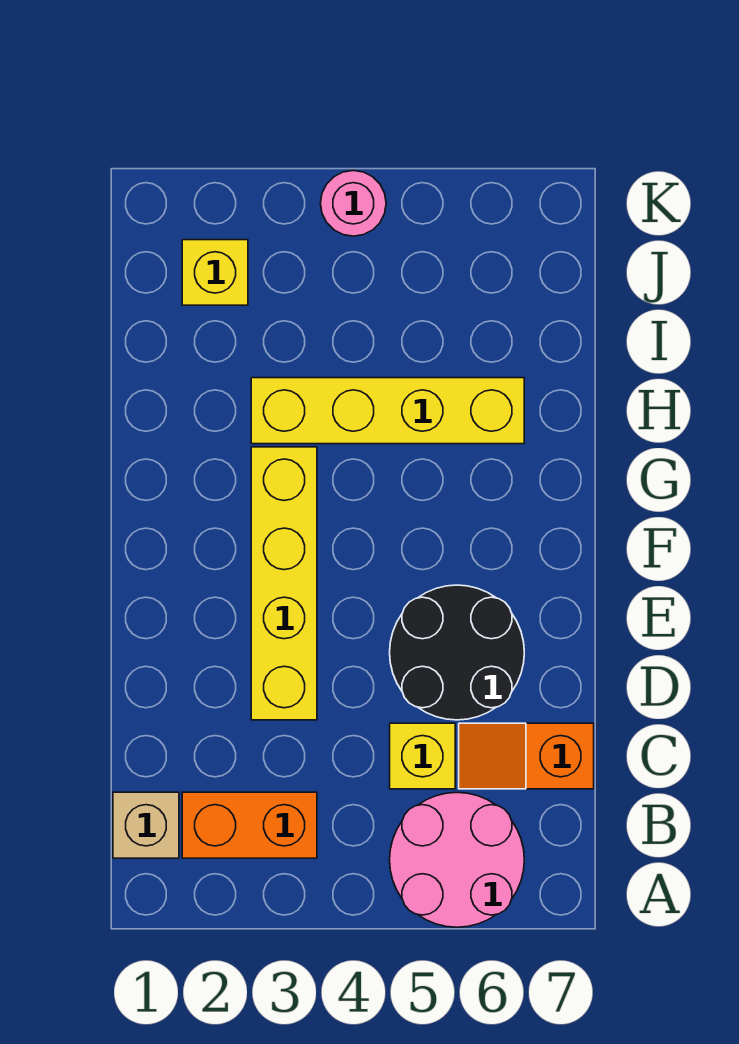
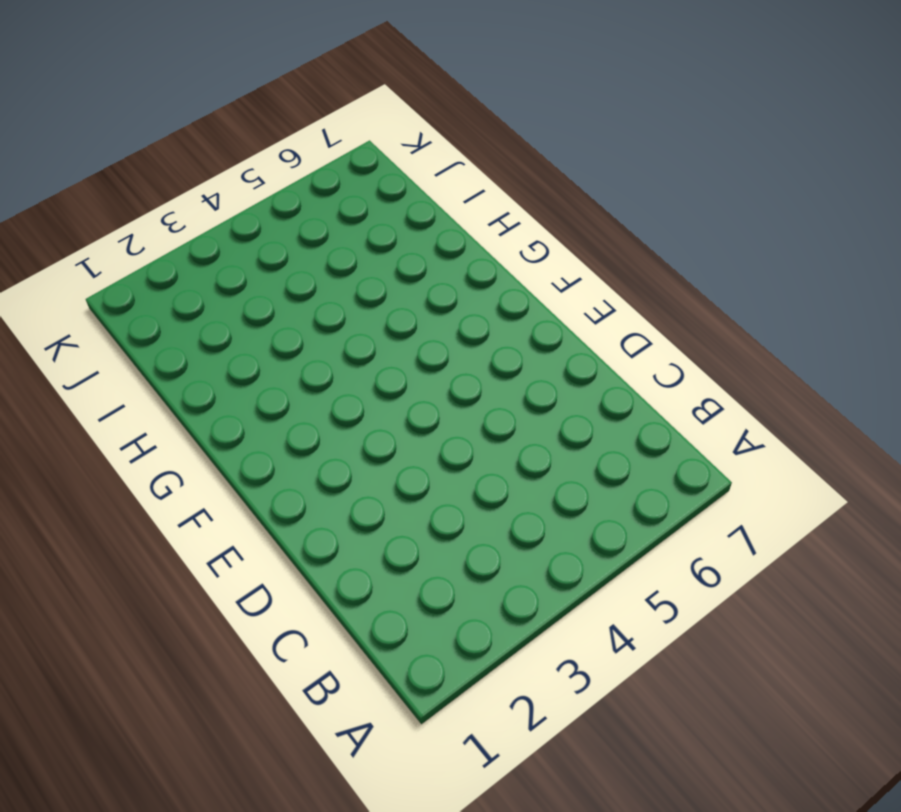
none -> pink 2x2 round brick [390,793,524,927]
none -> tan 1x1 brick [113,792,179,858]

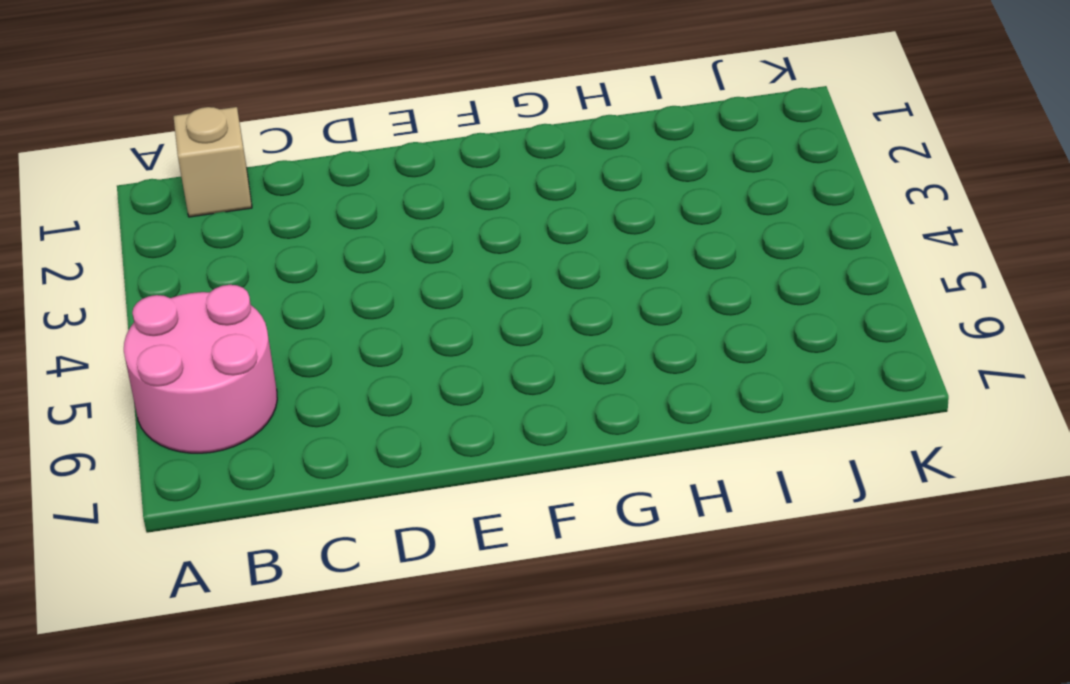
none -> orange 1x2 brick [182,792,317,858]
none -> yellow 1x1 brick [390,723,455,789]

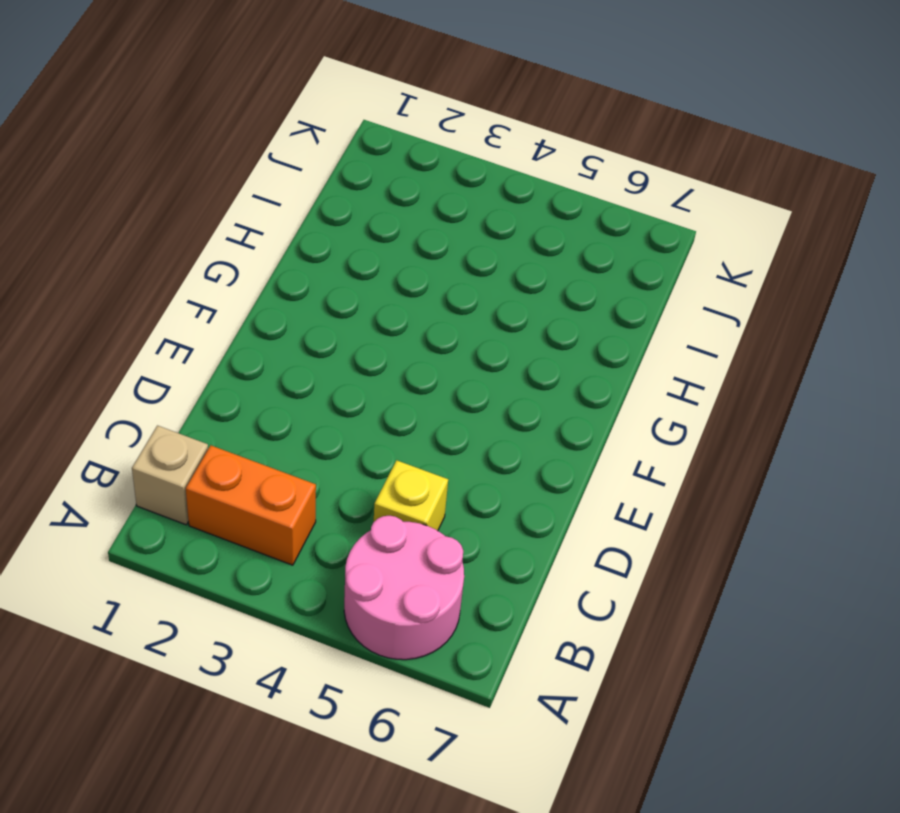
none -> orange 1x2 slope [459,723,594,789]
none -> yellow 1x4 brick [251,447,317,720]

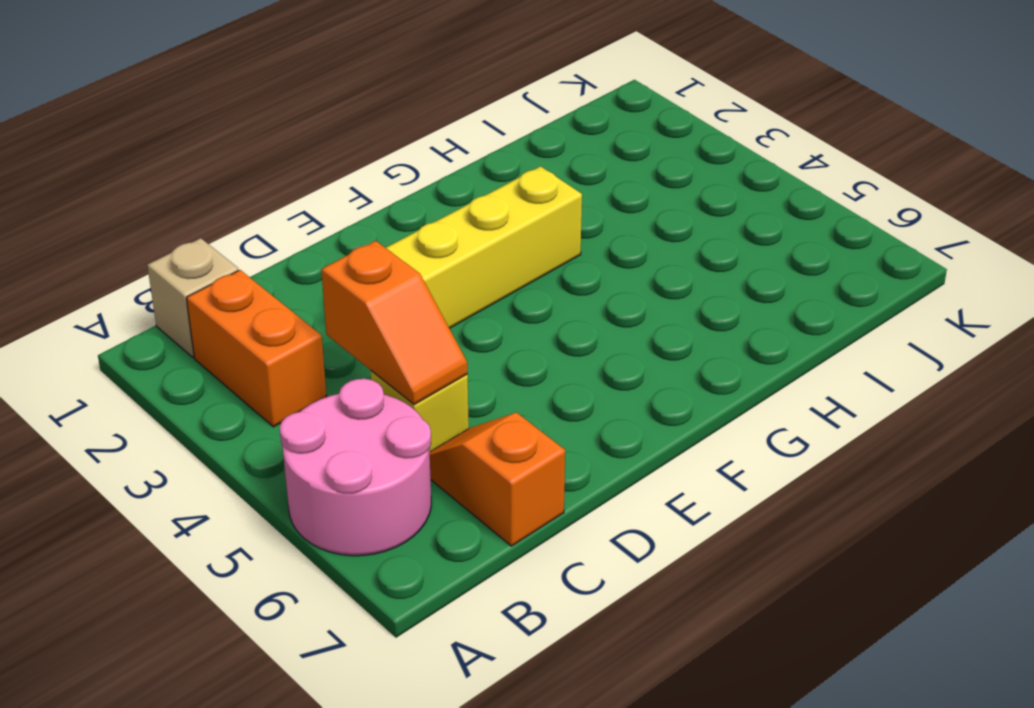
orange 1x2 slope [321,241,468,405] -> none
none -> black 2x2 round brick [390,585,524,720]
none -> yellow 1x4 brick [251,378,524,444]

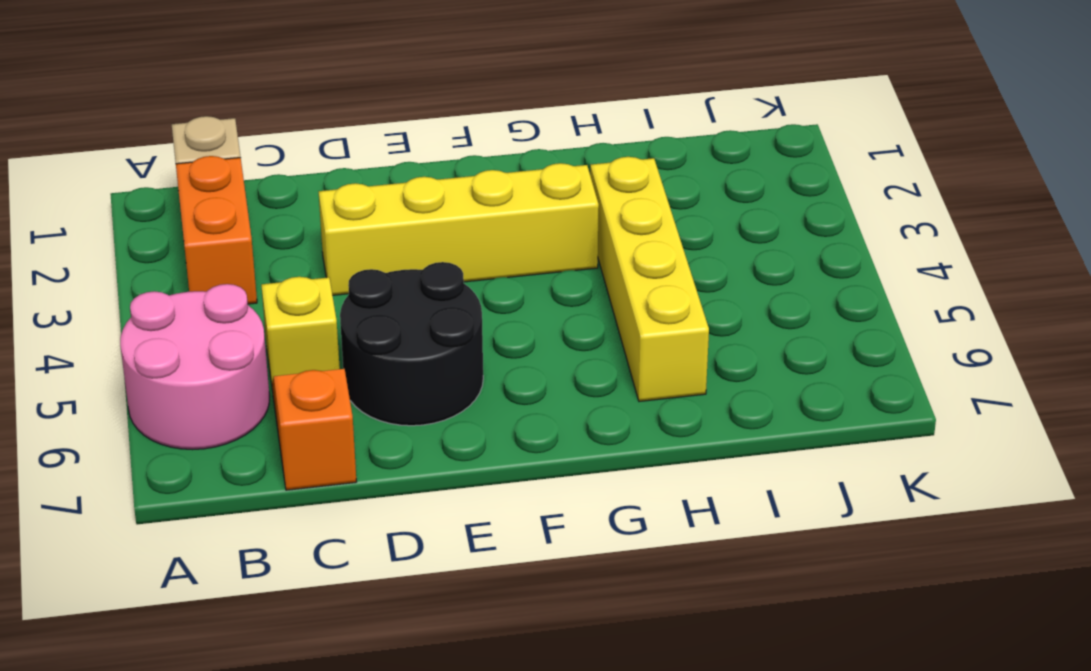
none -> yellow 1x1 brick [182,240,248,305]
none -> pink 1x1 round brick [320,171,386,236]

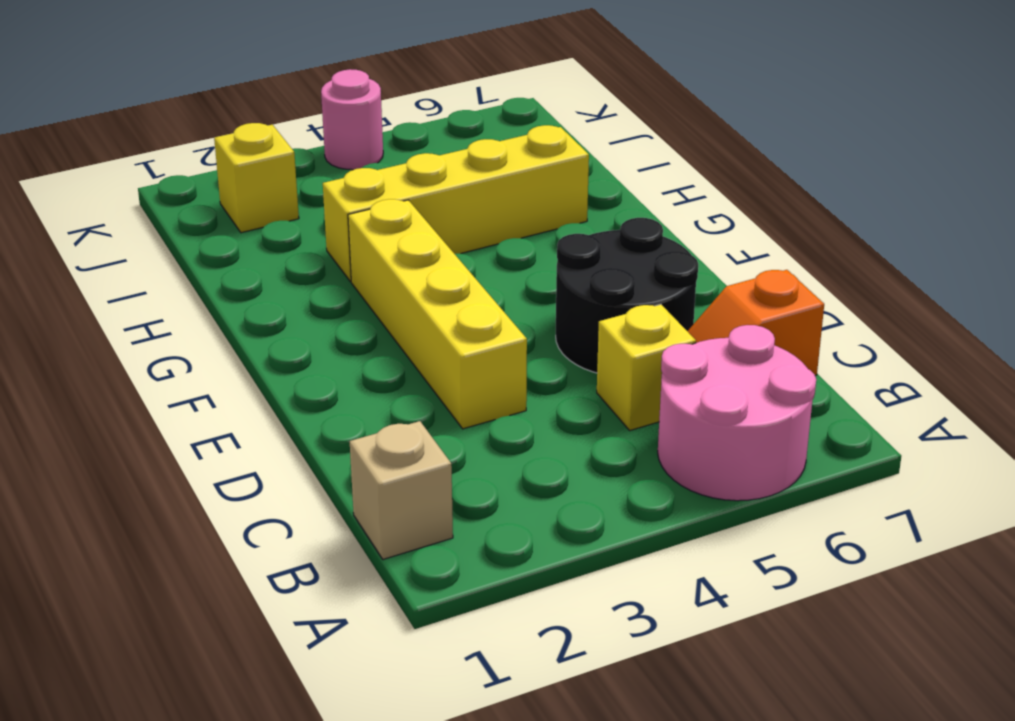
none -> orange 1x2 brick [182,792,317,858]

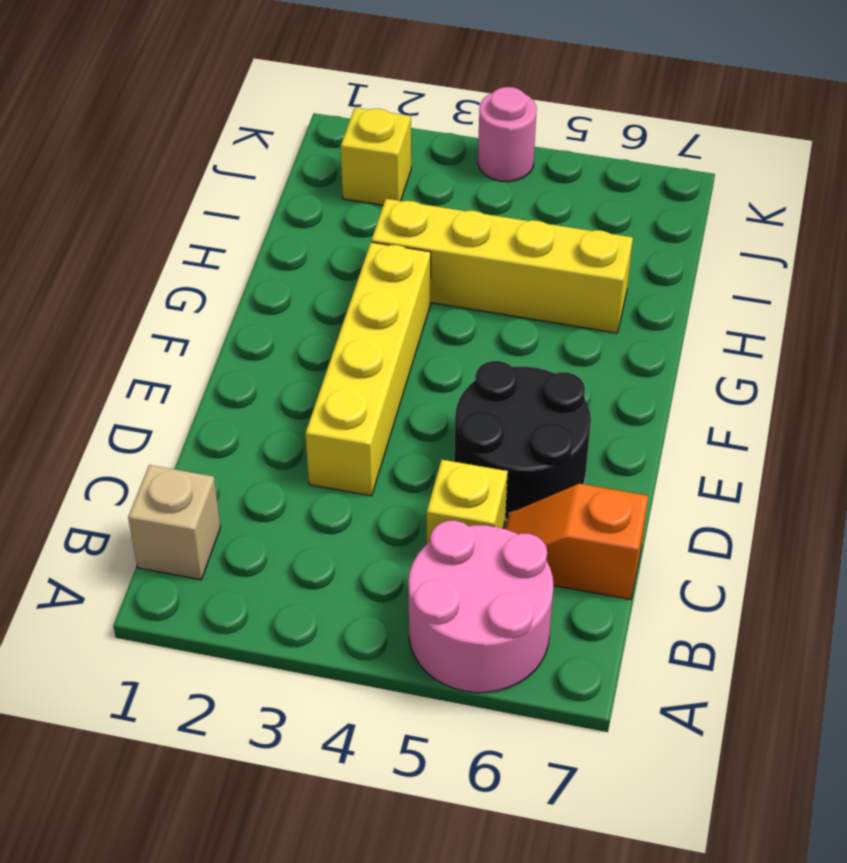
none -> orange 1x2 brick [182,792,317,858]

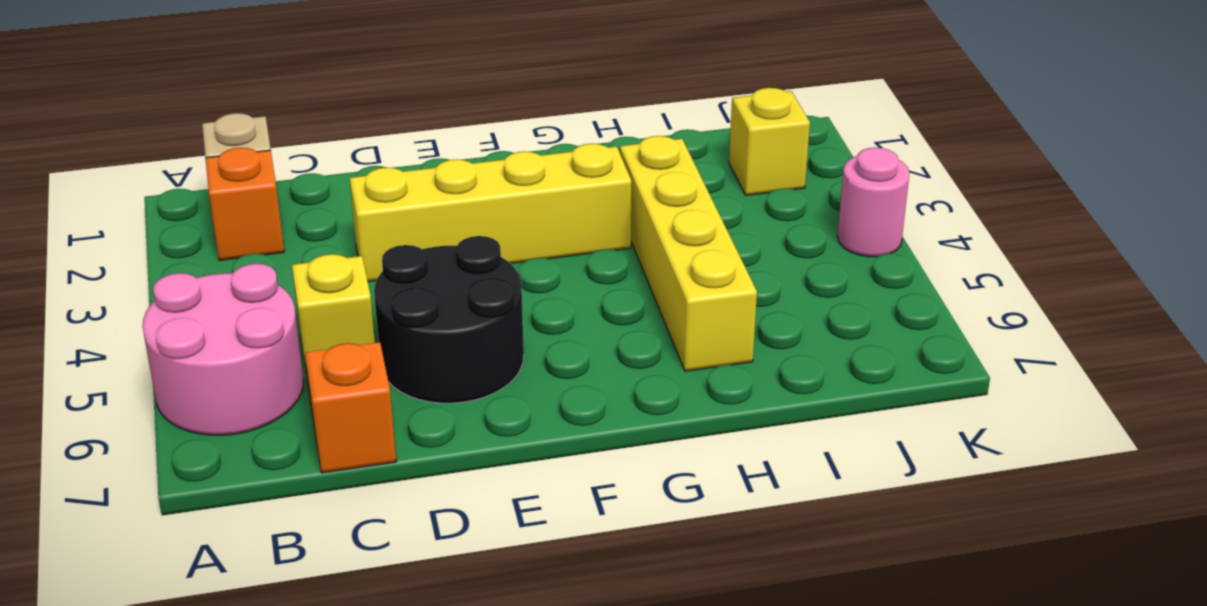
orange 1x1 brick [205,148,284,260] -> orange 1x2 brick [182,792,317,858]

